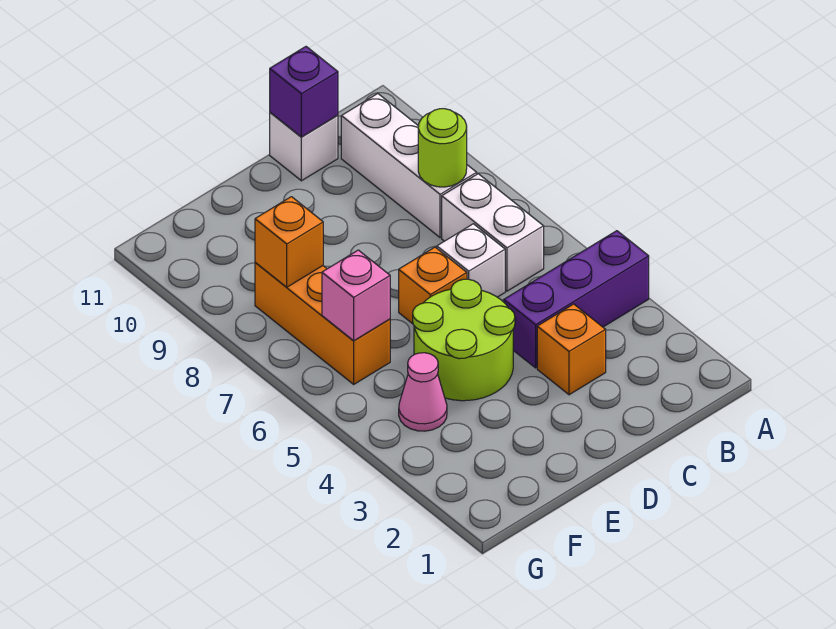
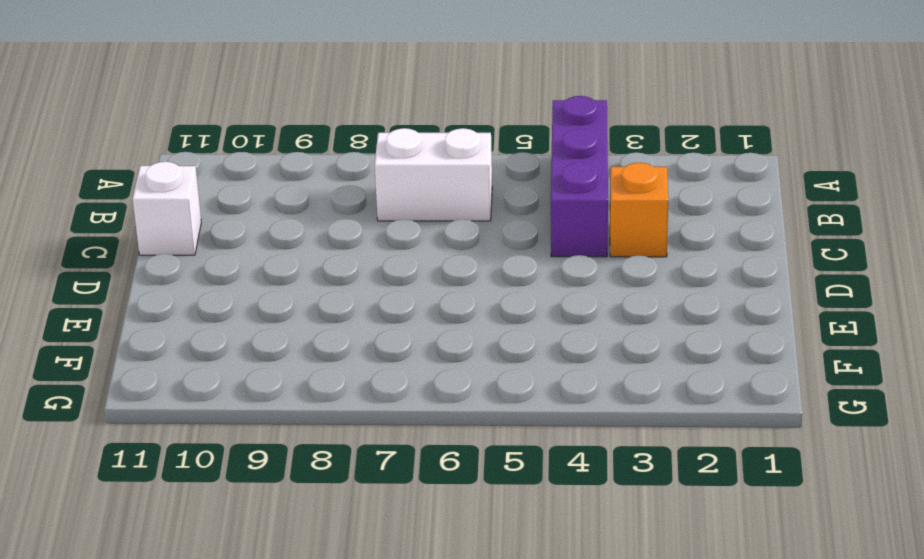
none -> white 1x3 brick [341,94,477,238]
none -> white 1x1 brick [437,224,505,297]
none -> lime 2x2 round brick [413,279,515,401]

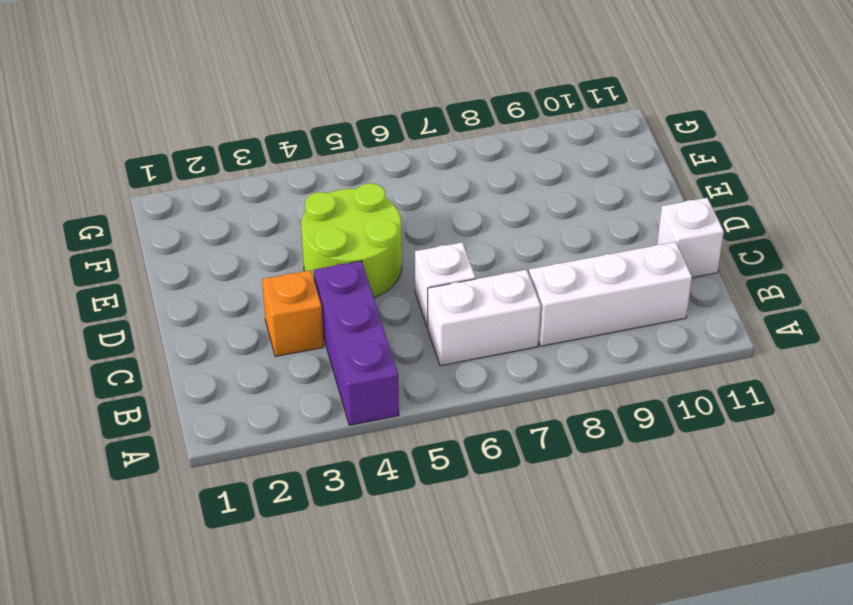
none -> orange 1x1 brick [399,247,467,324]
none -> pink 1x1 cone [399,353,447,431]
none -> orange 1x3 brick [255,262,390,384]

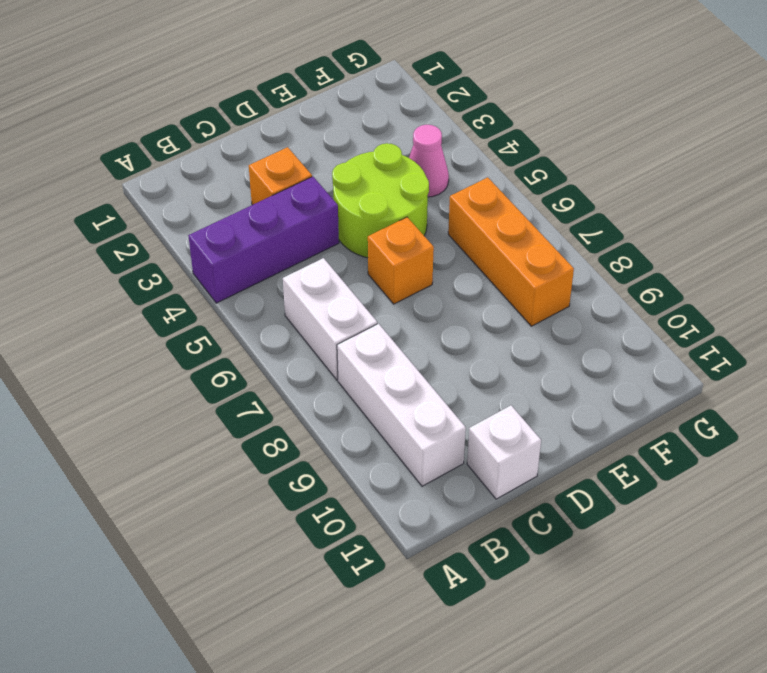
none -> white 1x1 brick [437,224,505,297]
none -> lime 1x1 round brick [418,109,467,187]
none -> purple 1x1 brick [270,47,338,137]

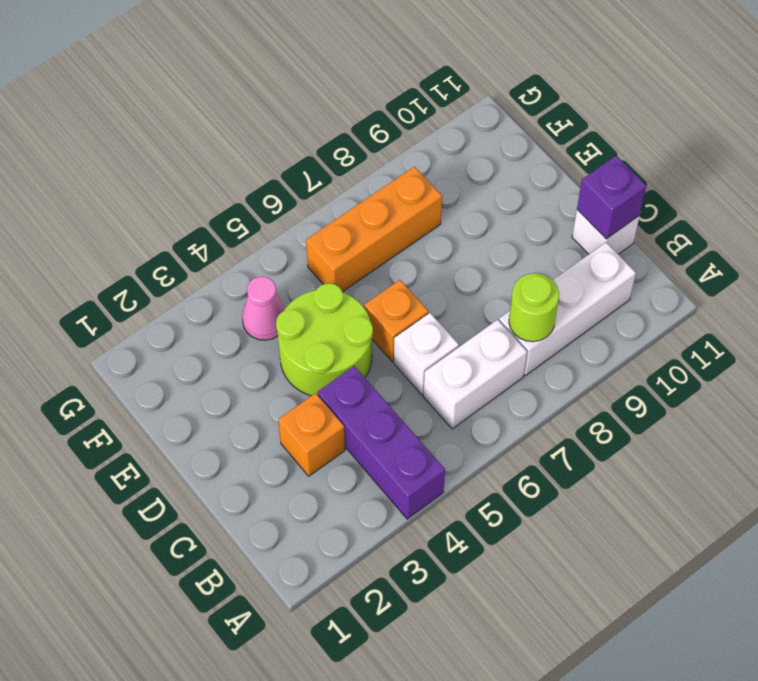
none -> pink 1x1 brick [322,250,390,341]
none -> orange 1x1 brick [255,197,323,287]

